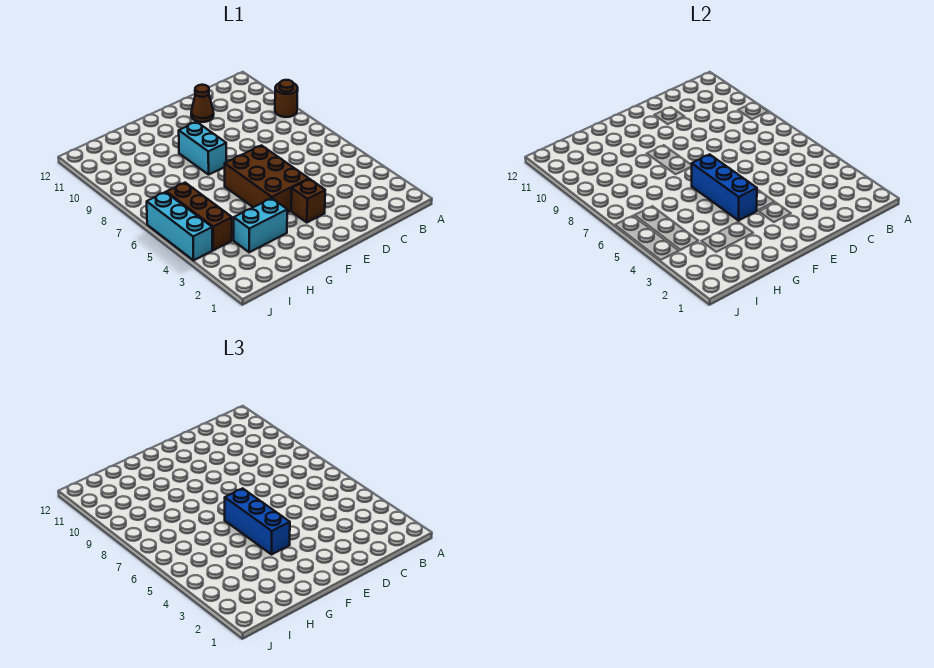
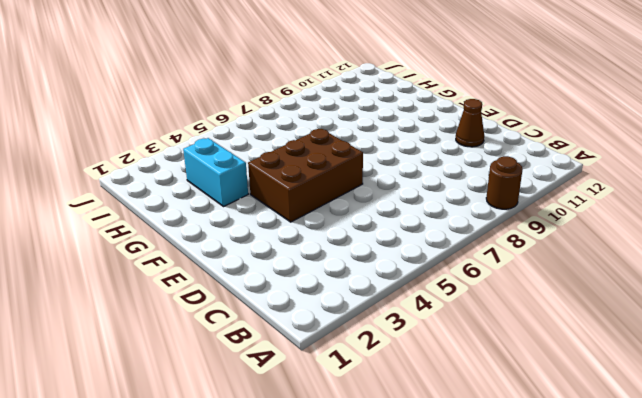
none -> brown 1x1 brick [291,179,325,222]
none -> cyan 1x2 brick [179,122,226,175]

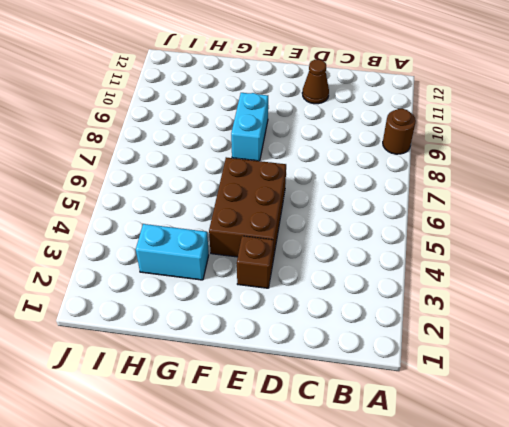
none -> brown 1x3 brick [166,183,232,250]
none -> cyan 1x3 brick [147,192,212,260]

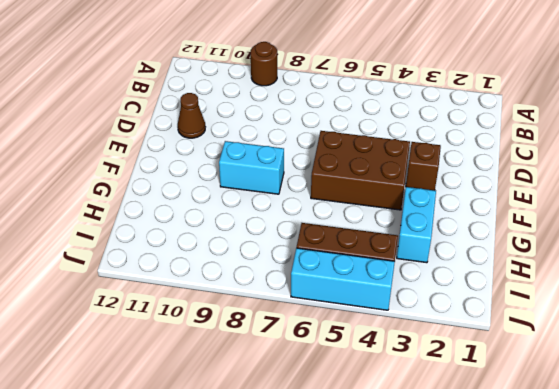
none -> blue 1x3 brick [692,154,757,220]
none -> blue 1x3 brick [225,488,290,554]

